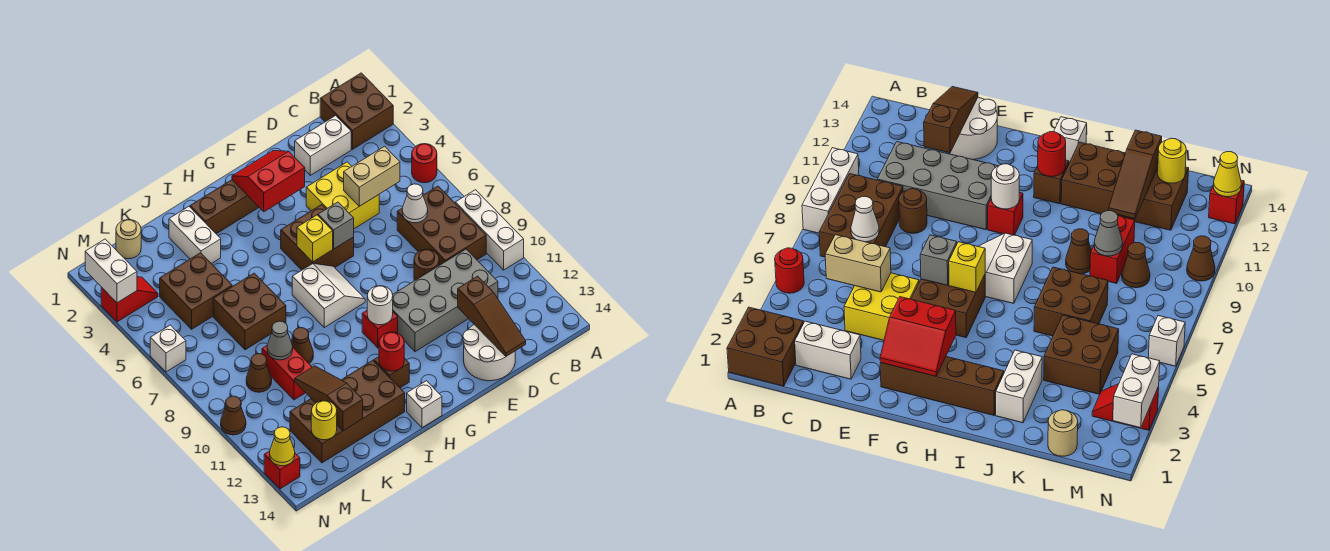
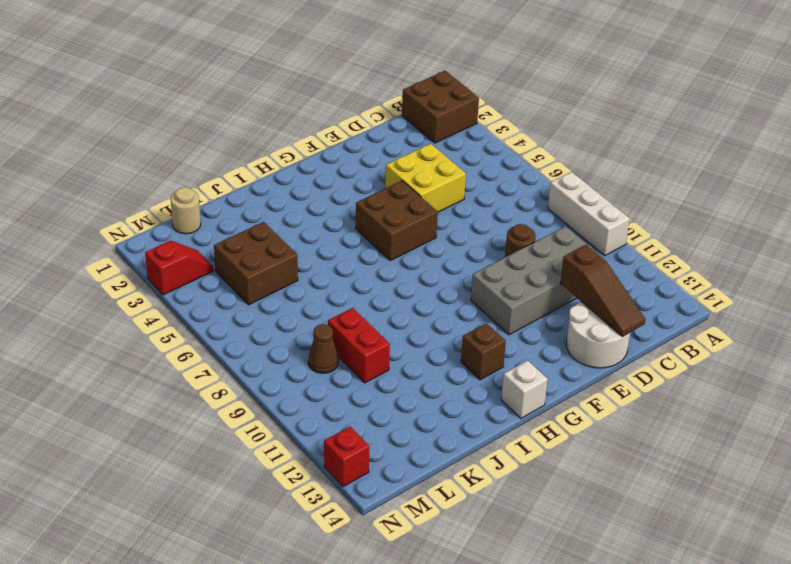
none -> red 1x1 round brick [412,144,437,183]
none -> brown 2x3 brick [397,186,486,265]
none -> white 1x2 brick [295,116,351,175]
none -> brown 1x4 brick [190,180,259,234]

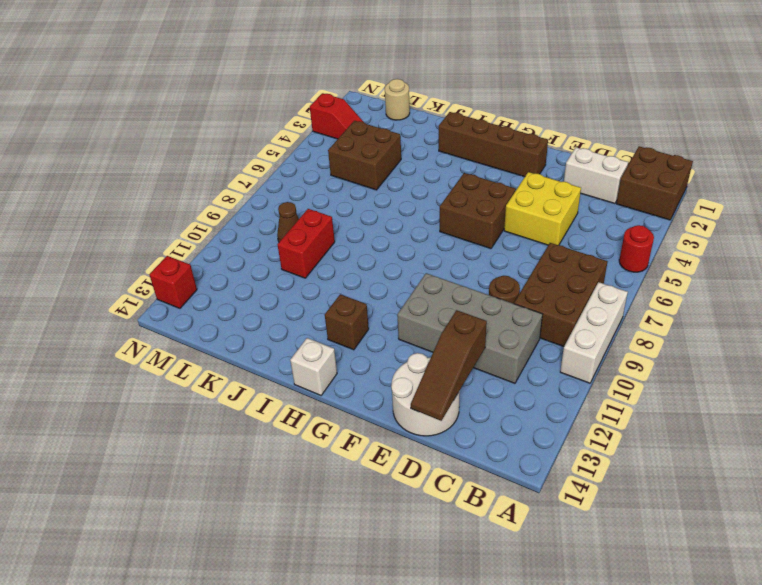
none -> white 2x2 slope [292,264,365,327]
none -> red 1x1 brick [362,311,398,348]
none -> brown 2x4 brick [290,360,405,463]
none -> white 1x2 brick [169,207,221,264]

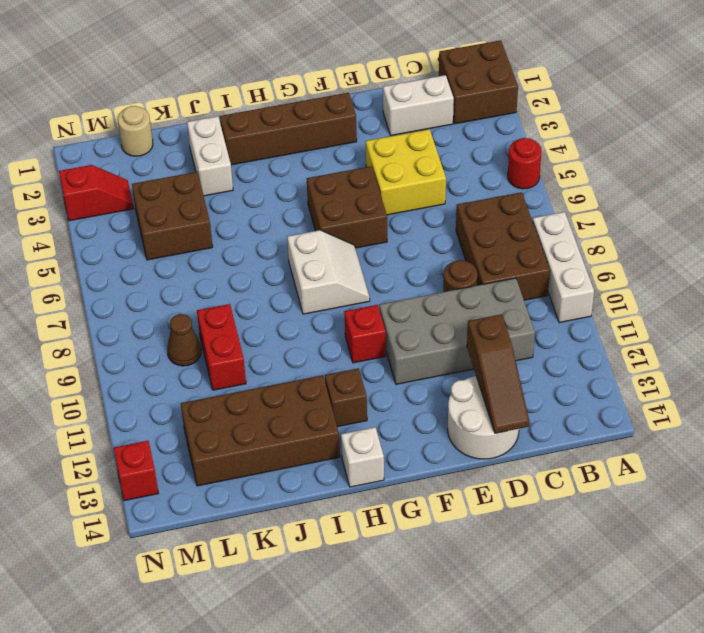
none -> brown 2x2 brick [213,273,286,350]
none -> brown 1x1 cone [292,328,313,363]
none -> white 1x1 brick [150,325,186,372]
none -> brown 1x1 cone [221,396,246,435]

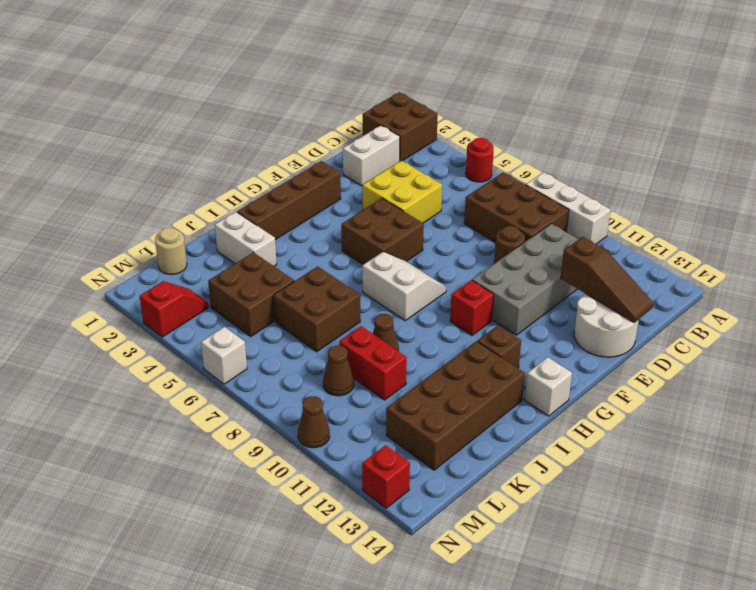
none -> tan 1x2 brick [344,146,400,206]
none -> white 1x1 cone [402,184,428,223]
none -> red 2x2 slope [232,151,305,212]
none -> grey 1x1 brick [318,202,354,249]

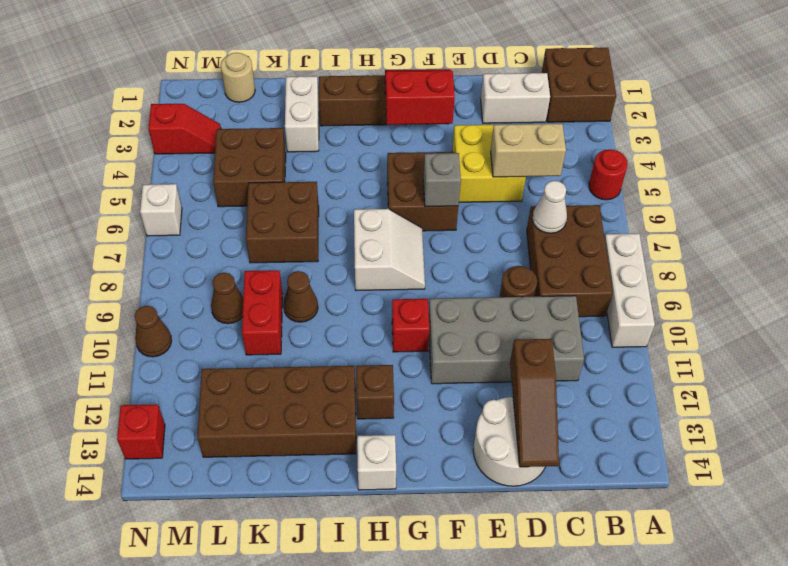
none -> yellow 1x1 brick [297,215,333,262]
none -> white 1x1 round brick [367,286,393,325]
none -> red 1x1 round brick [379,332,404,371]
none -> grey 1x1 cone [267,321,293,360]

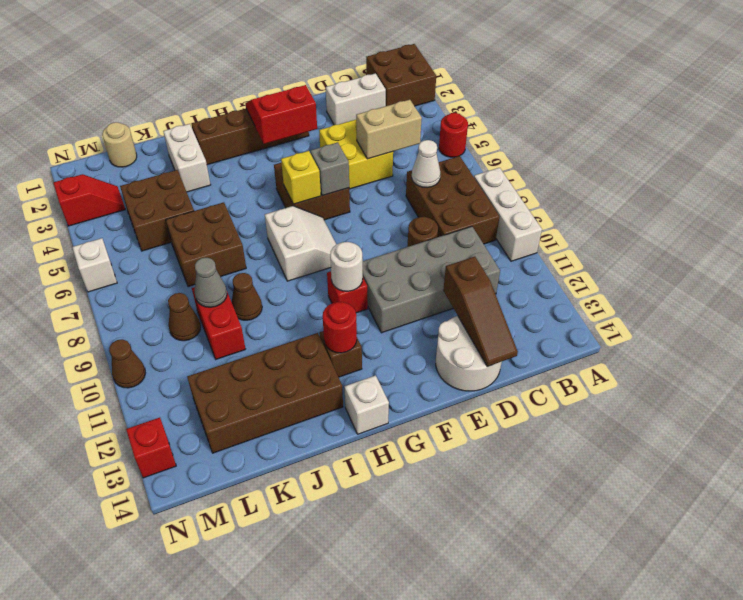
none -> brown 1x3 slope [295,366,363,431]
none -> yellow 1x1 round brick [311,401,337,440]
none -> white 1x2 brick [85,239,137,303]
none -> yellow 1x1 cone [270,427,295,466]

